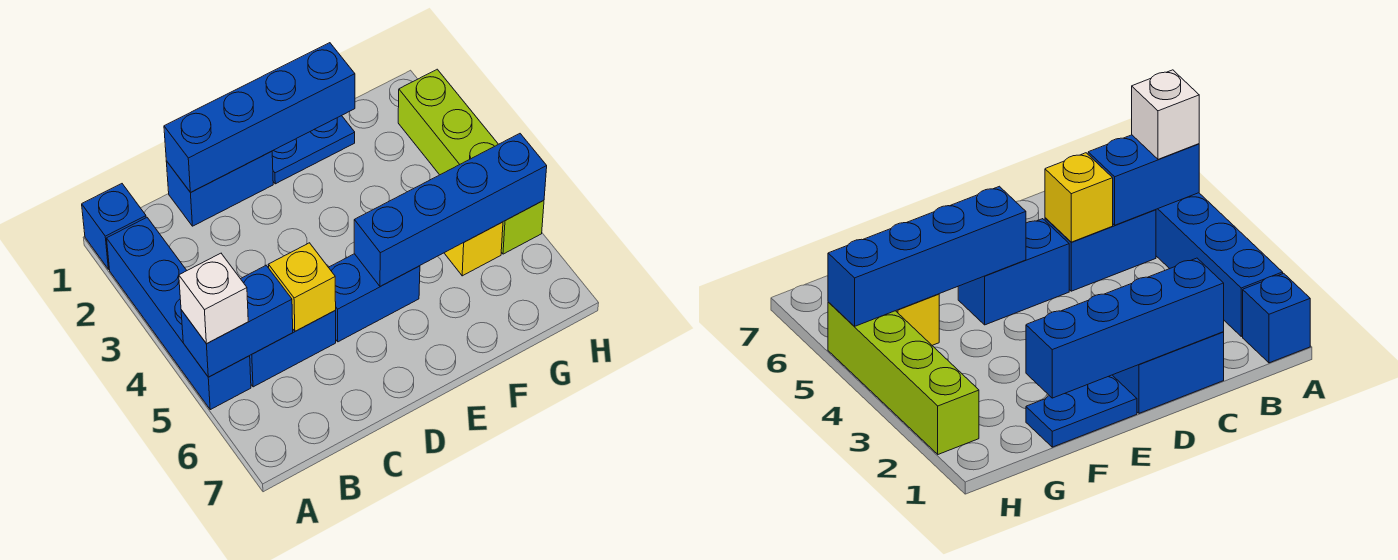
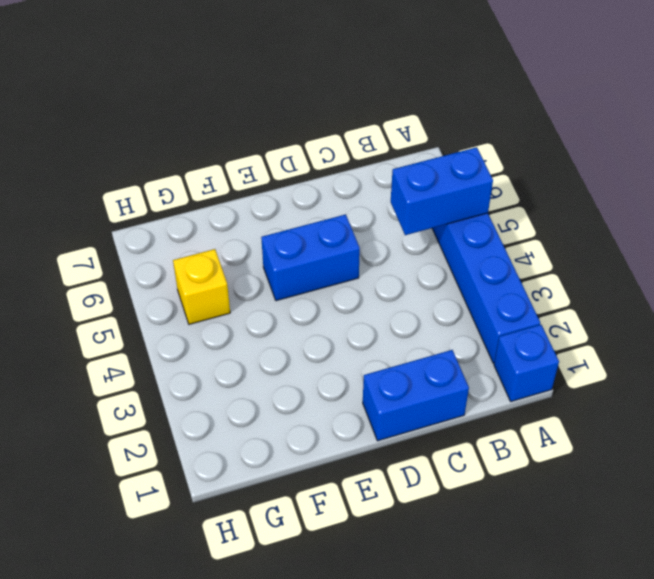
none -> blue 1x2 brick [250,311,336,387]
none -> blue 1x2 plate [272,116,355,184]
none -> lime 1x4 brick [398,69,544,254]

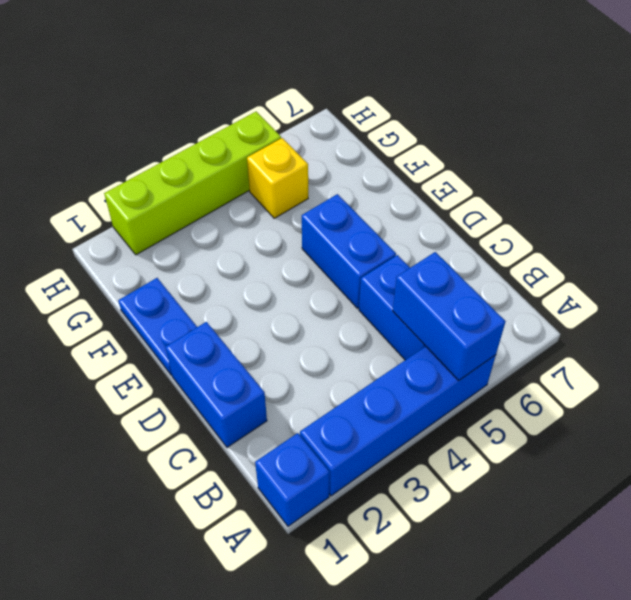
none -> blue 1x4 brick [164,43,355,193]
none -> yellow 1x1 brick [268,243,336,331]
none -> blue 1x4 brick [354,134,547,287]

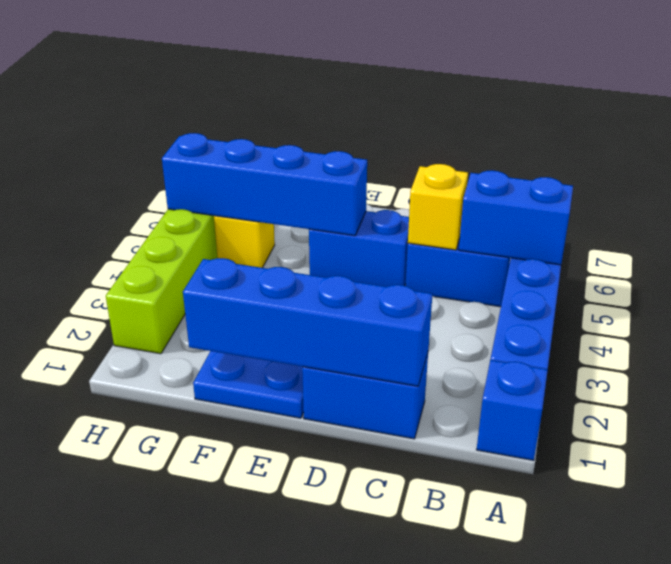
none -> white 1x1 brick [179,253,248,344]

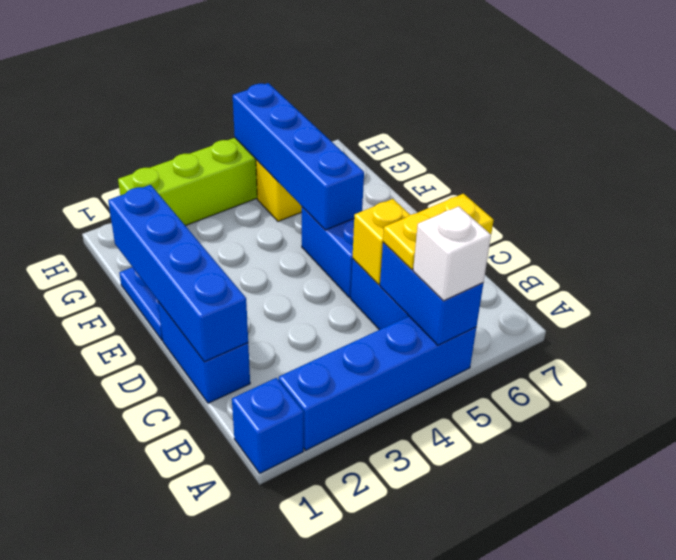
yellow 1x2 plate [383,194,494,269] -> none

